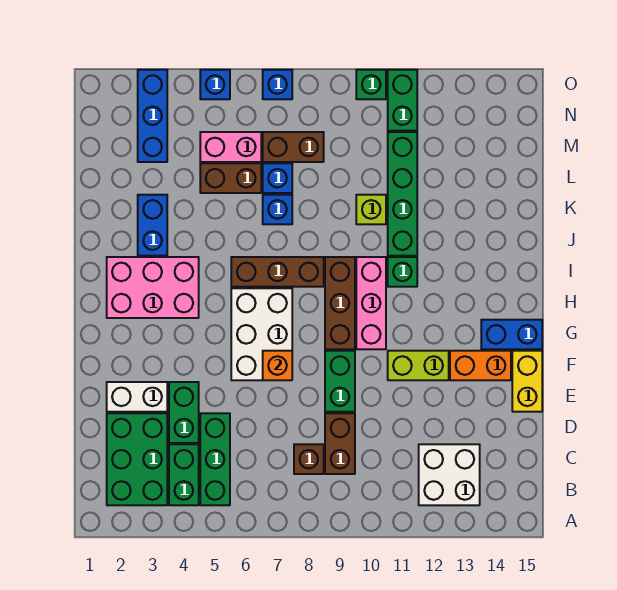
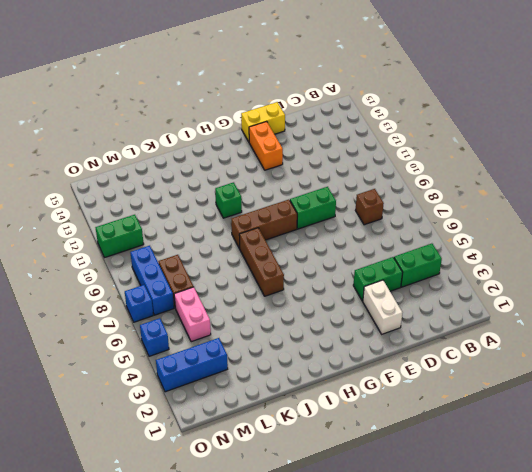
blue 1x3 brick [130,246,174,315] -> none
none -> green 2x3 brick [107,413,167,505]
none -> green 1x3 brick [200,413,230,505]
none -> white 2x2 brick [419,444,480,505]
none -> brown 1x2 brick [325,413,355,474]

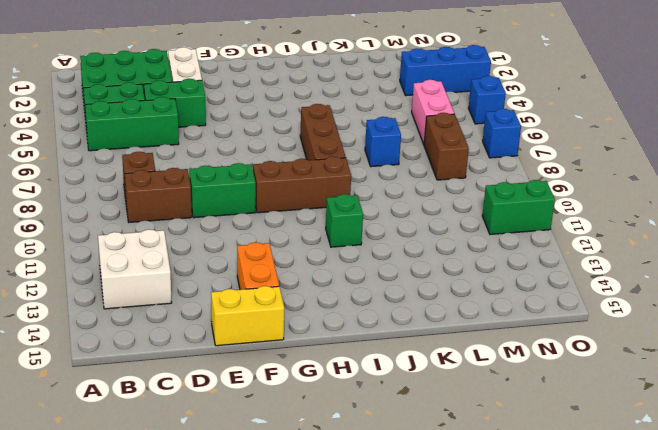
none -> white 2x3 brick [231,288,292,380]
none -> lime 1x2 brick [388,351,449,380]
none -> pink 1x3 brick [356,257,386,349]
none -> blue 1x2 brick [481,320,542,349]

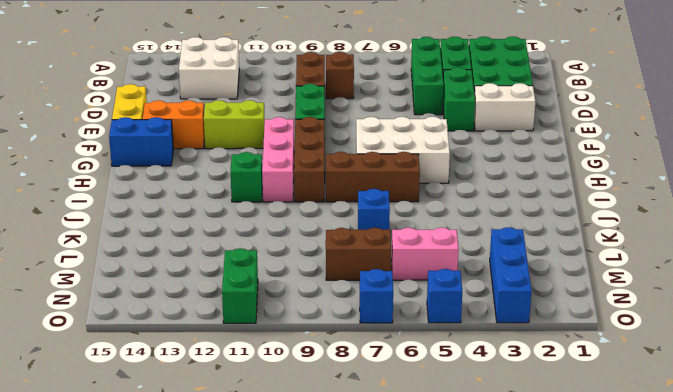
white 2x3 brick [356,117,450,183] -> white 2x3 brick turned to [231,288,292,380]
none -> pink 2x3 brick [107,257,199,318]
none -> blue 1x2 brick [138,195,167,256]
none -> green 1x4 brick [388,132,417,256]
none -> lime 1x1 brick [356,195,386,224]

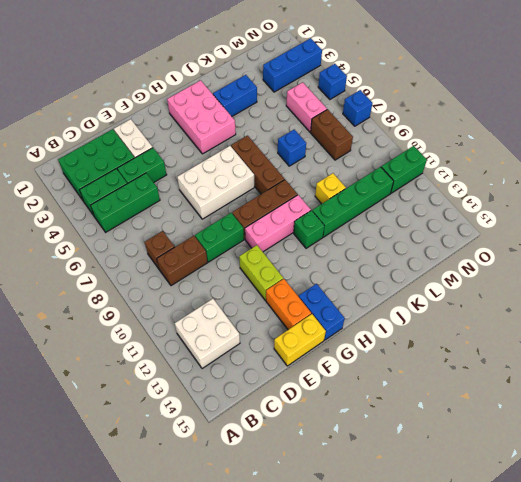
yellow 1x1 brick [315,173,346,204] -> lime 1x1 brick [356,195,386,224]
none -> brown 1x2 brick [200,163,261,193]
none -> blue 1x1 brick [263,163,292,193]
none -> green 1x1 brick [356,70,386,99]
none -> orange 1x1 brick [263,351,292,380]

